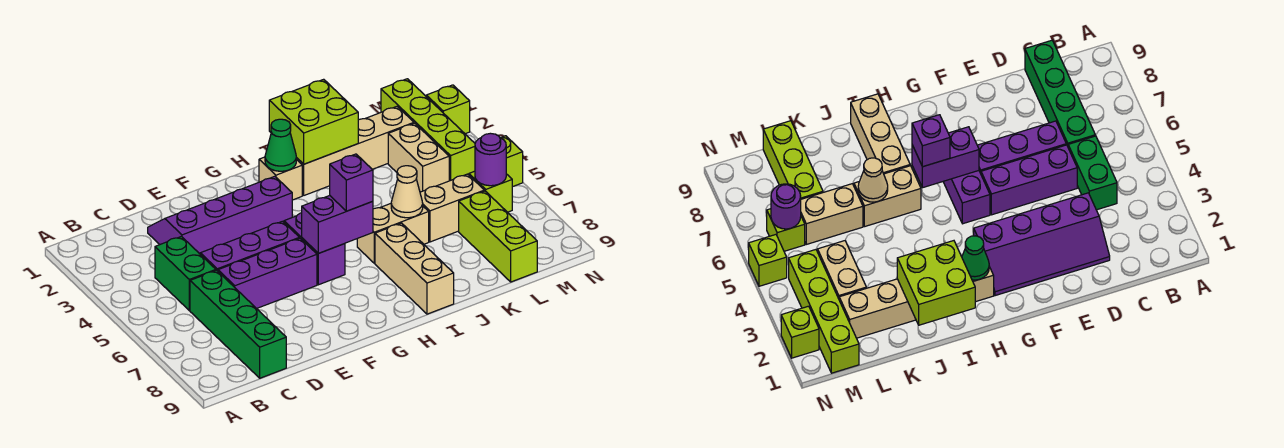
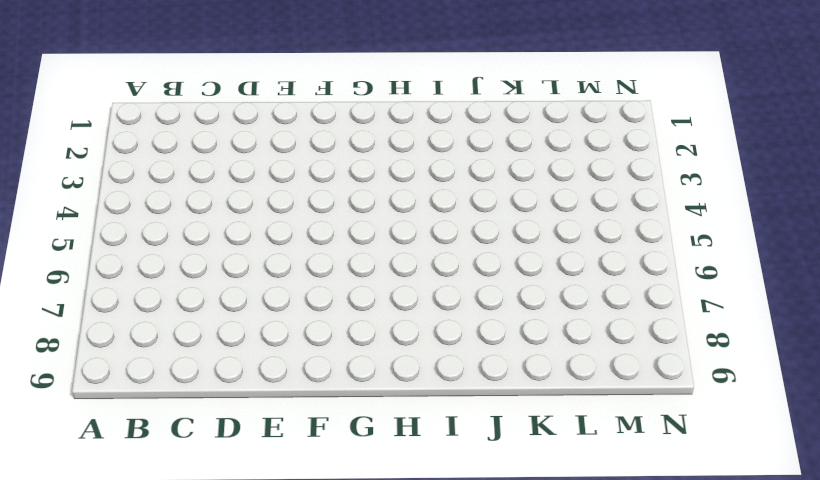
none -> green 1x2 brick [155,236,216,311]
none -> green 1x4 brick [190,270,286,378]
none -> purple 2x4 slope [148,176,292,254]

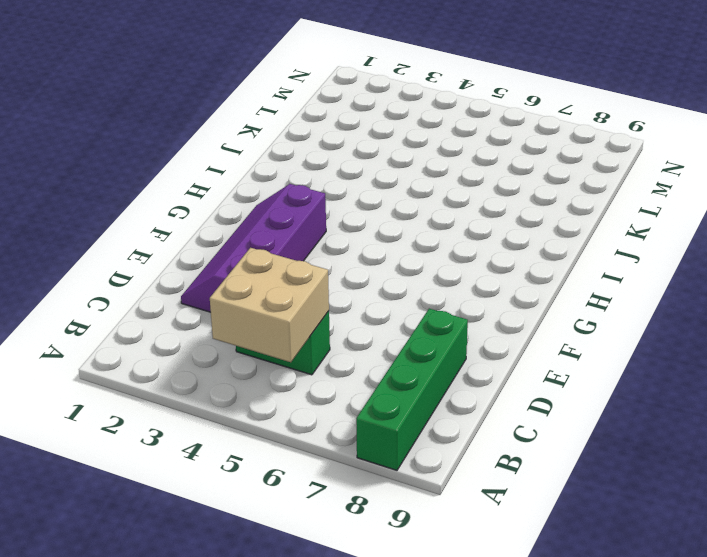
green 1x4 brick [356,309,468,470] -> green 1x4 brick turned to [190,270,286,378]
tan 2x2 brick [210,248,329,362] -> none
none -> purple 1x3 brick [200,221,300,271]
none -> purple 1x3 brick [218,238,317,309]
none -> purple 1x2 brick [284,213,345,285]

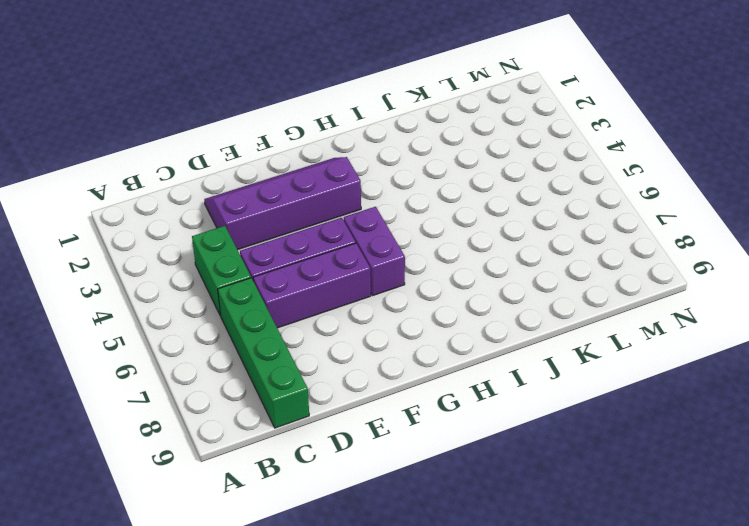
none -> tan 1x1 brick [259,157,302,200]
none -> tan 1x4 brick [296,107,414,195]
none -> tan 1x2 brick [357,204,429,263]

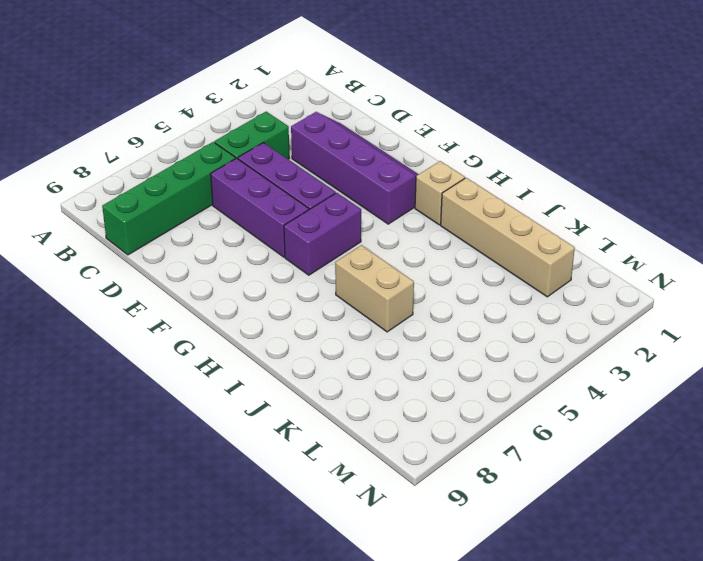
none -> tan 1x3 brick [375,223,454,314]
none -> tan 1x2 brick [420,174,484,242]
none -> tan 1x2 brick [388,123,449,192]

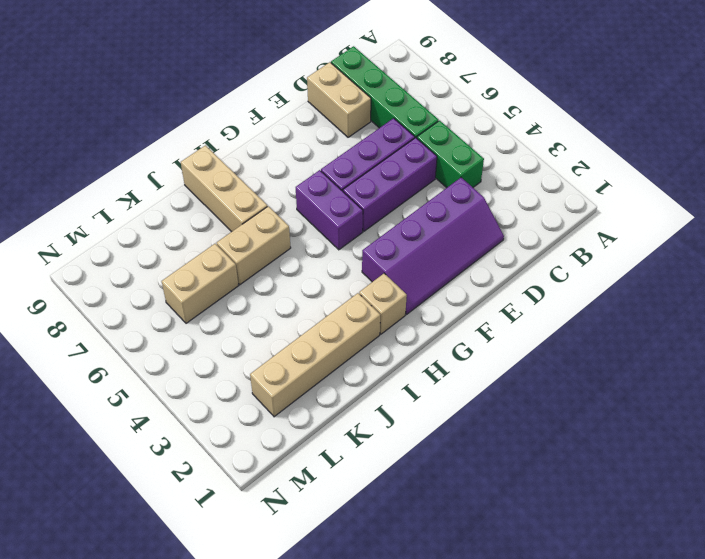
tan 1x2 brick [307,62,371,137] -> tan 1x2 brick moved to [388,123,449,192]
none -> lime 1x3 brick [459,191,537,282]
none -> lime 1x4 brick [381,79,475,181]
none -> lime 1x1 brick [469,171,512,212]

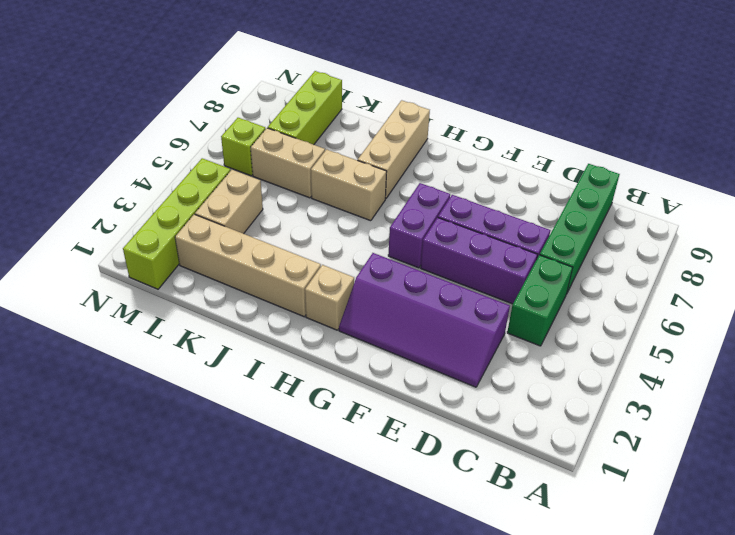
none -> lime 1x1 brick [426,85,470,134]
none -> lime 1x1 brick [500,136,523,187]
none -> purple 1x2 brick [302,196,373,253]

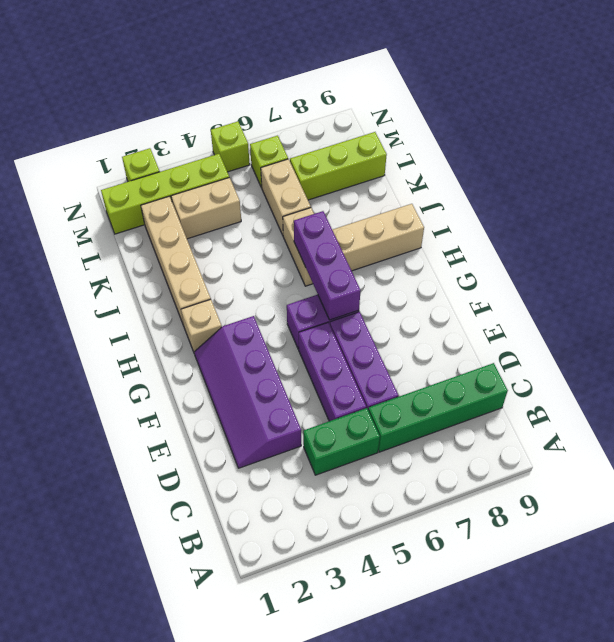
purple 1x3 brick [294,211,361,320] -> purple 1x2 brick [302,196,373,253]
none -> green 1x1 cone [265,119,296,171]
none -> lime 2x2 brick [269,79,358,164]
none -> tan 1x1 cone [391,166,423,218]

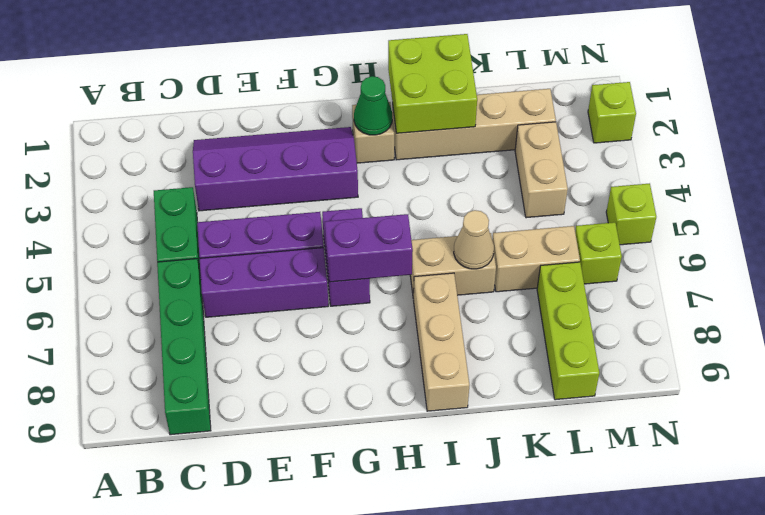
none -> lime 1x4 brick [381,79,475,181]
none -> purple 1x1 round brick [475,133,506,186]
none -> purple 1x1 brick [330,154,373,211]

